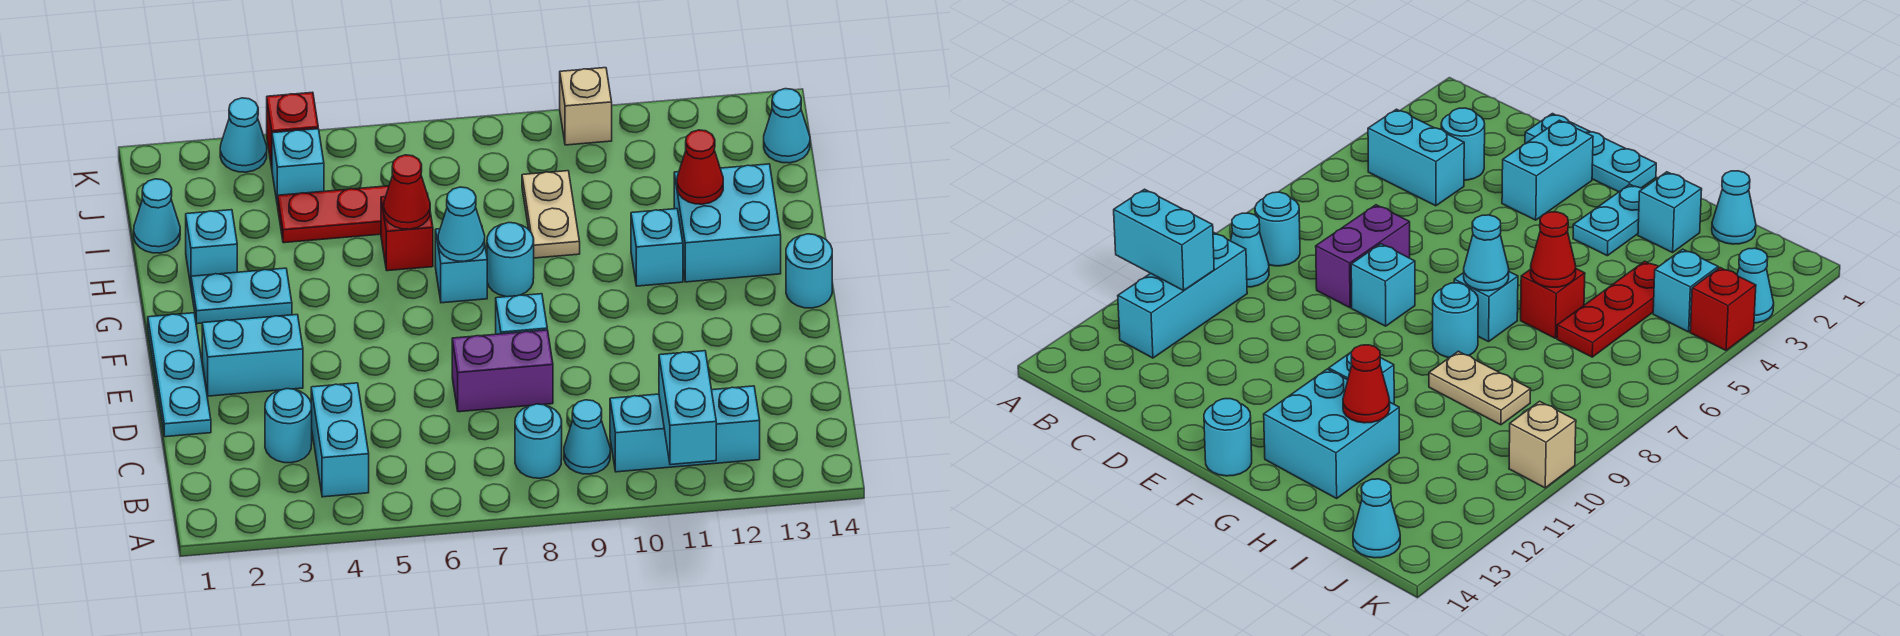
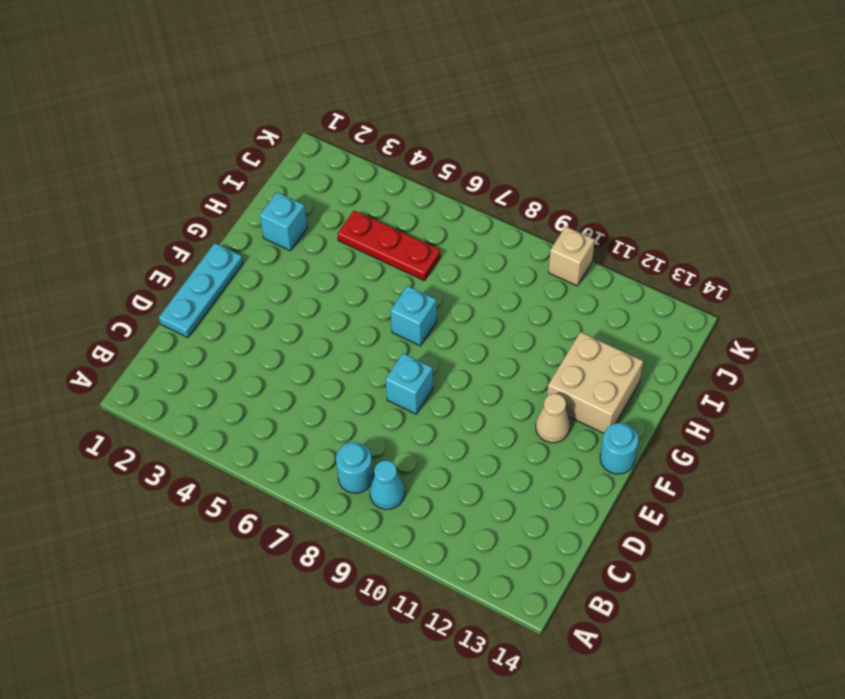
tan 1x1 cone [536,394,570,443] -> none
tan 2x2 brick [547,332,643,433] -> cyan 2x2 brick [674,164,781,282]
none -> cyan 1x2 brick [311,383,369,497]
none -> cyan 1x3 brick [610,386,760,472]
none -> cyan 1x1 round brick [265,389,312,463]

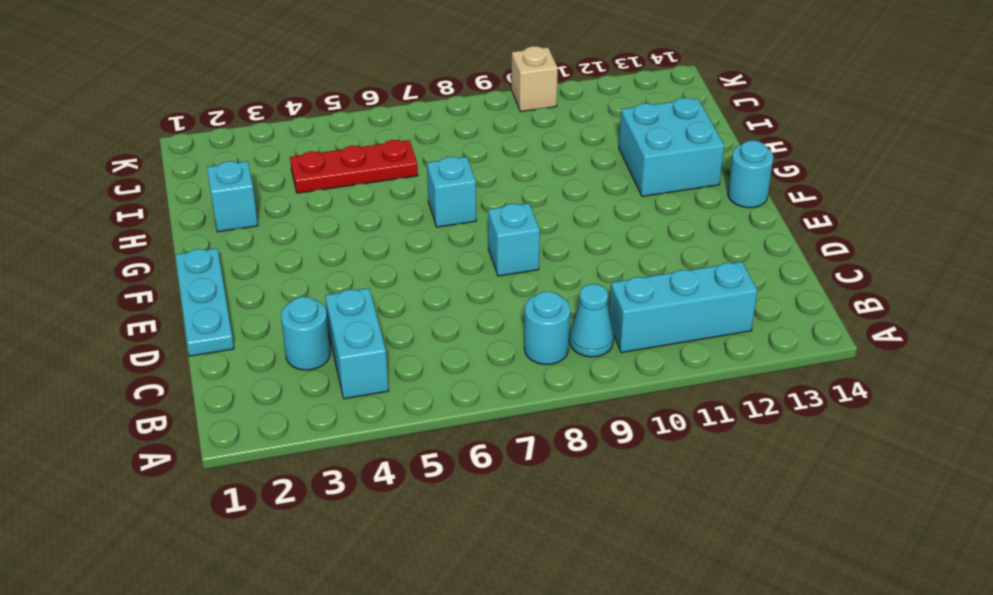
none -> purple 1x2 brick [452,330,553,412]
none -> cyan 1x2 brick [202,315,303,396]
none -> cyan 1x2 plate [191,268,292,324]

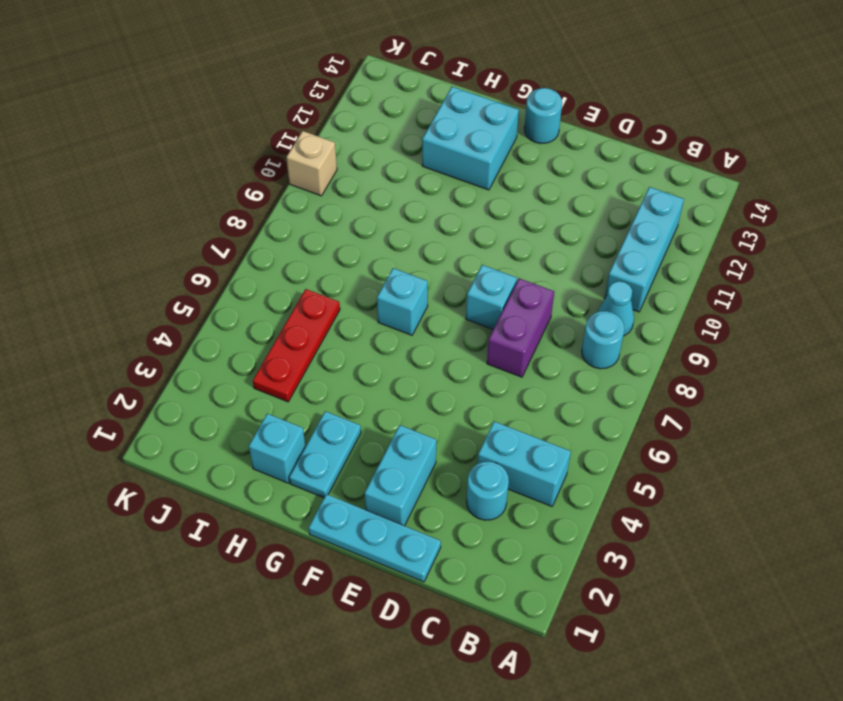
none -> cyan 1x1 round brick [487,222,534,297]
none -> cyan 1x1 brick [631,209,683,286]
none -> red 1x1 brick [381,193,433,271]

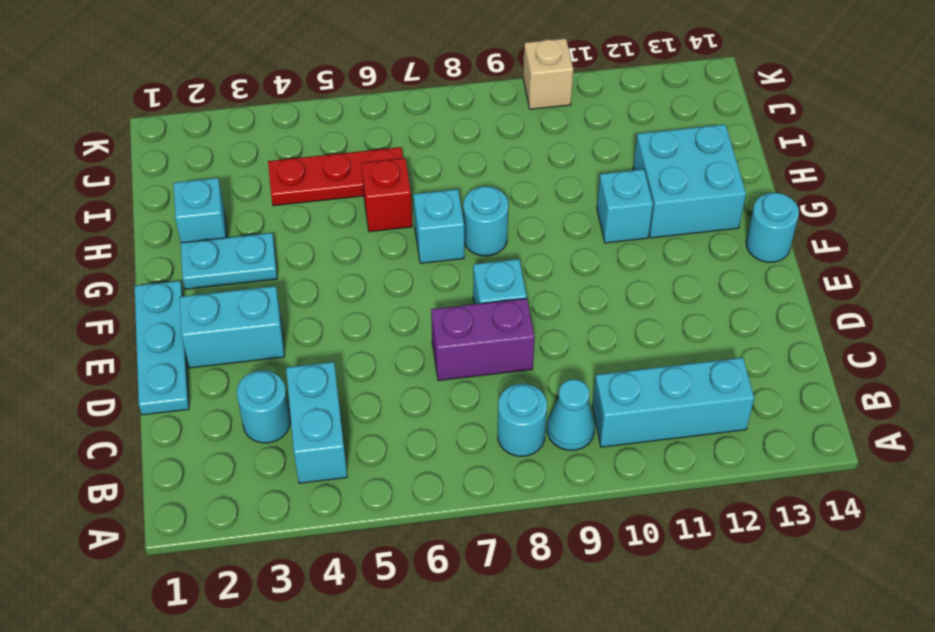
none -> tan 1x2 plate [522,171,580,258]
none -> cyan 1x1 cone [134,179,180,253]
none -> cyan 1x1 brick [272,129,324,206]

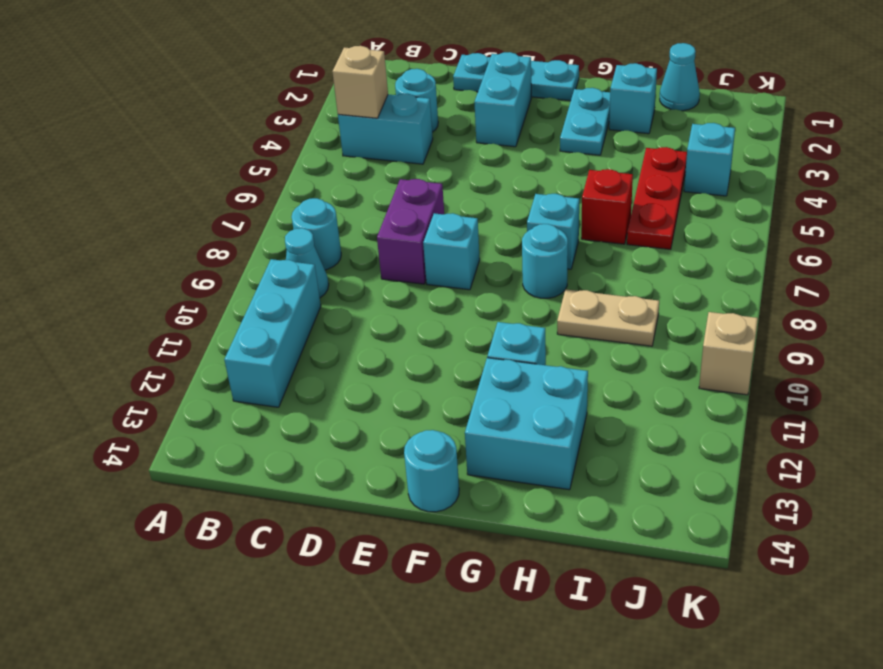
tan 1x1 brick [332,46,388,118] -> none
none -> cyan 1x1 cone [764,89,810,163]
none -> cyan 1x1 cone [220,98,267,172]
none -> red 1x1 brick [267,92,318,168]

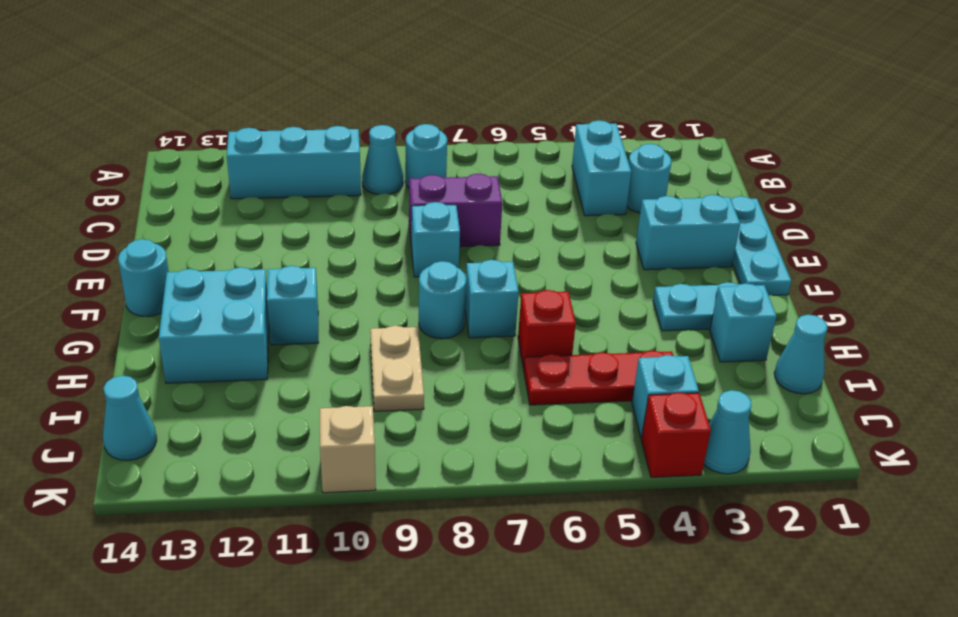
none -> cyan 1x2 brick [659,351,716,465]
none -> cyan 1x1 cone [438,187,485,261]
none -> red 1x1 cone [384,155,430,229]

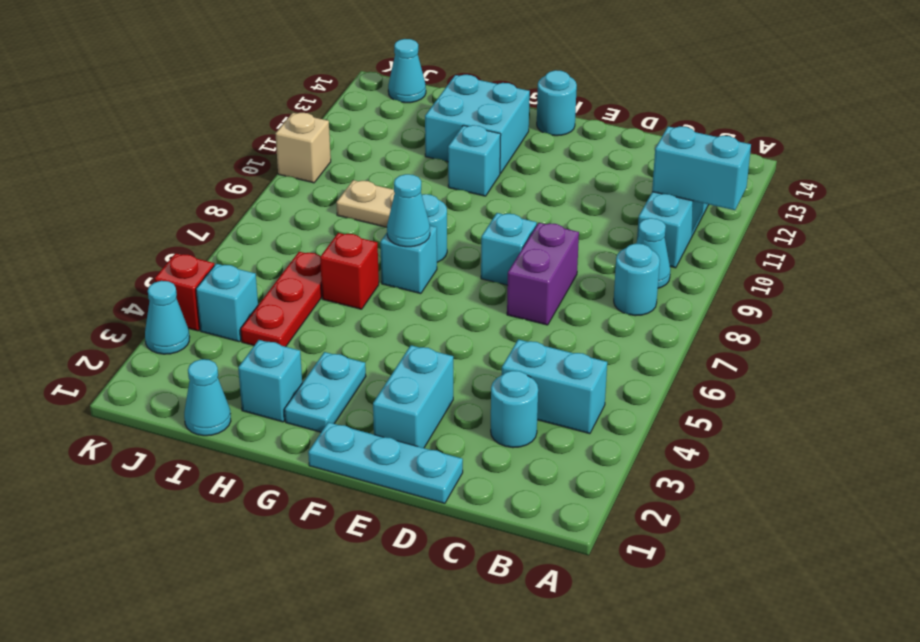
none -> red 1x1 cone [384,155,430,229]
none -> red 1x1 cone [677,130,723,204]

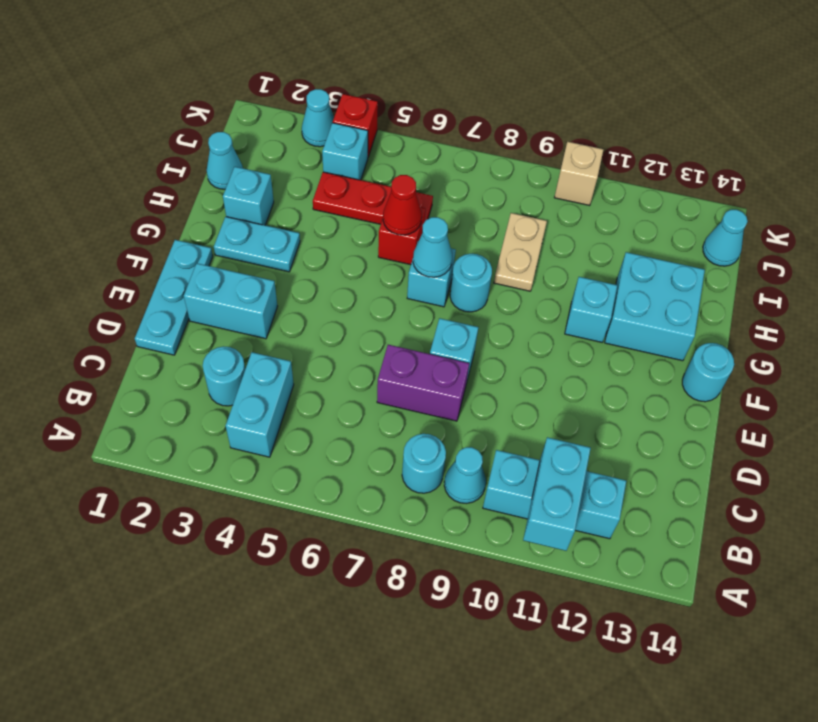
none -> red 1x1 cone [677,130,723,204]

